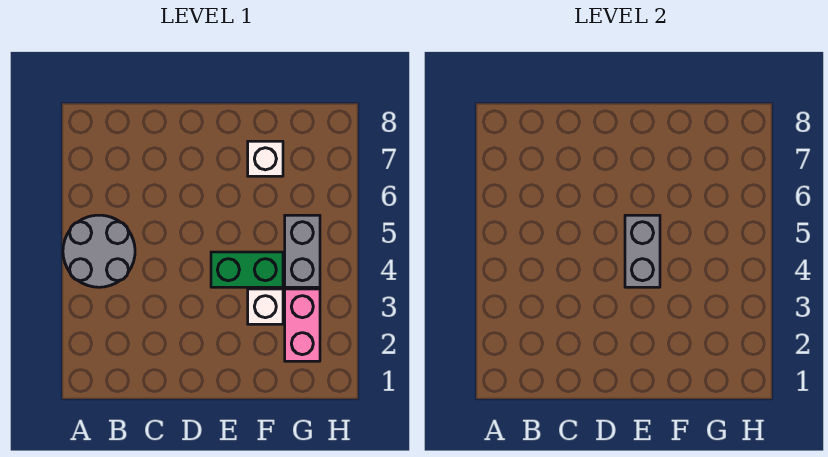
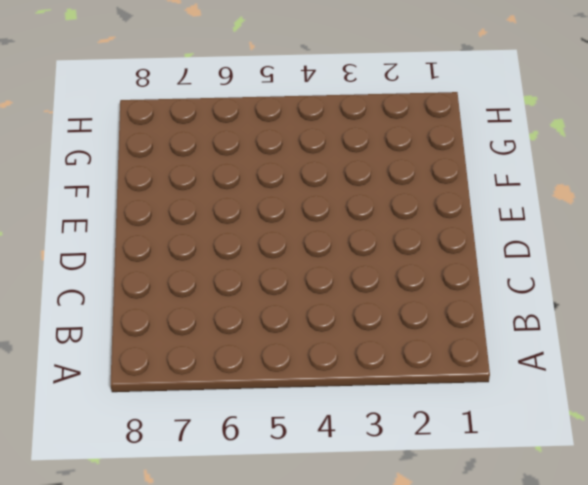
none -> grey 2x2 round brick [63,215,135,287]
none -> green 1x2 brick [211,252,283,287]

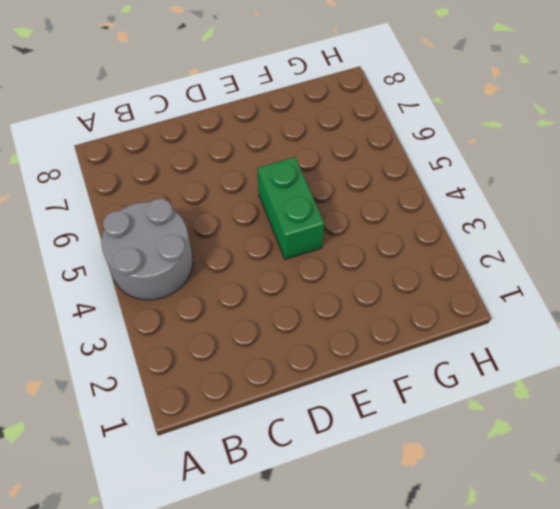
green 1x2 brick [258,157,324,260] -> green 1x2 brick turned to [211,252,283,287]
none -> white 1x1 brick [248,289,283,324]
none -> white 1x1 brick [248,141,283,176]

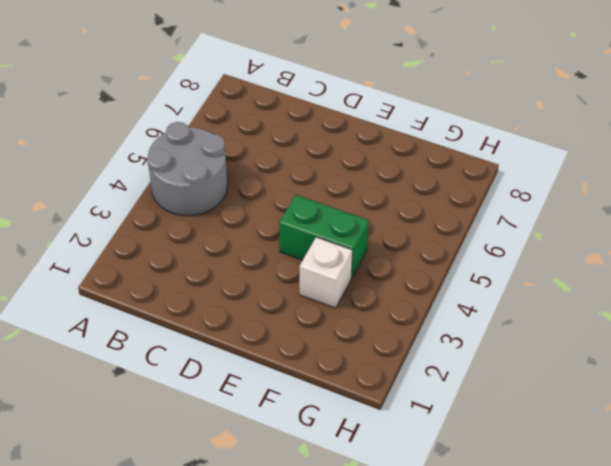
none -> white 1x1 brick [248,141,283,176]
none -> pink 1x2 brick [285,289,320,361]

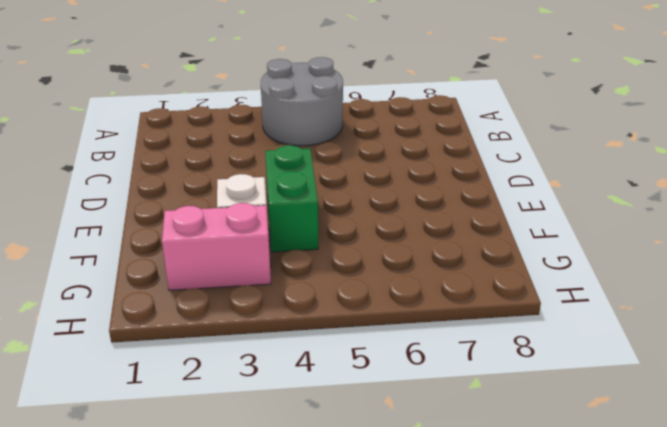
none -> white 1x1 brick [248,141,283,176]
none -> grey 1x2 brick [285,215,320,287]

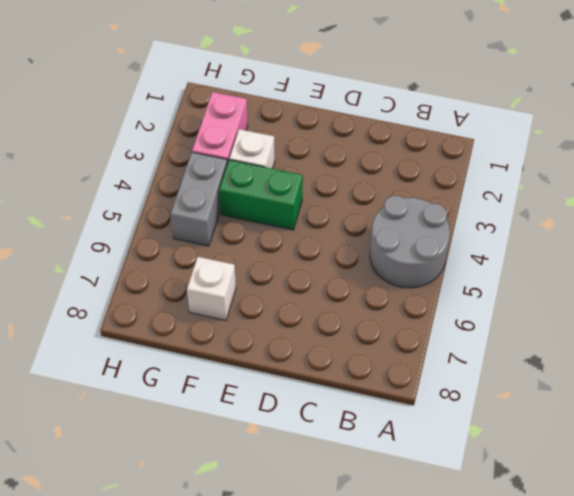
none -> grey 1x2 brick [625,215,660,287]

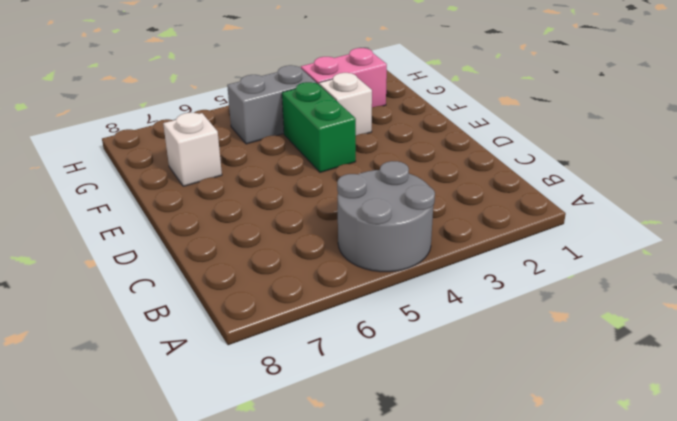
none -> grey 1x2 brick [625,215,660,287]

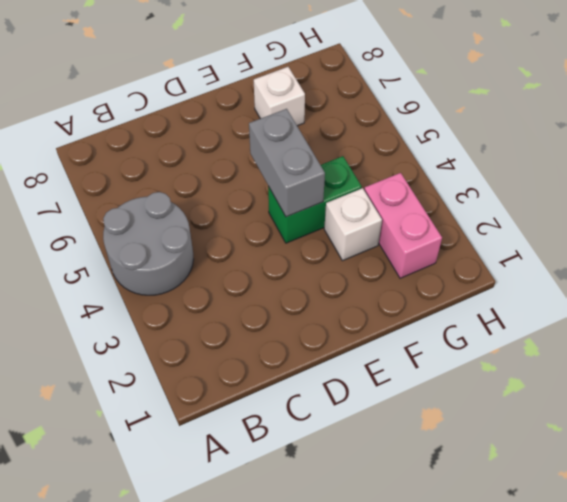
none -> grey 1x2 brick [285,215,320,287]

